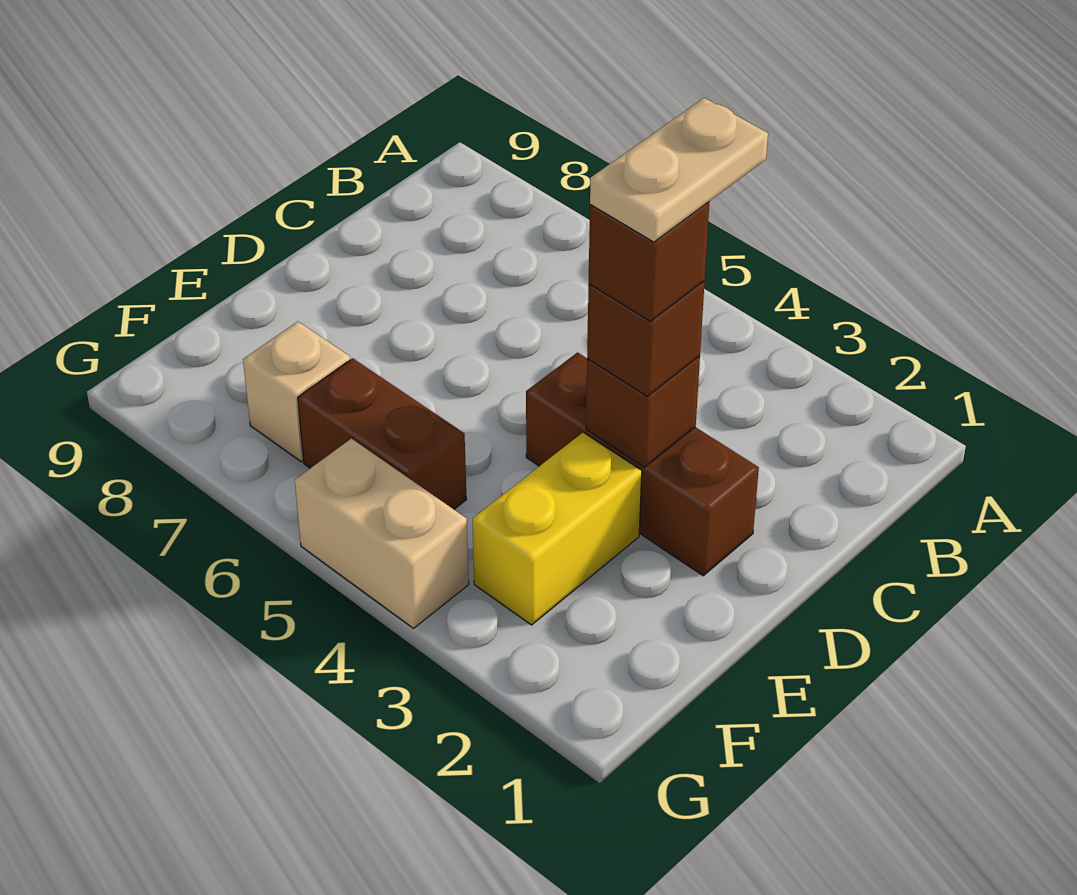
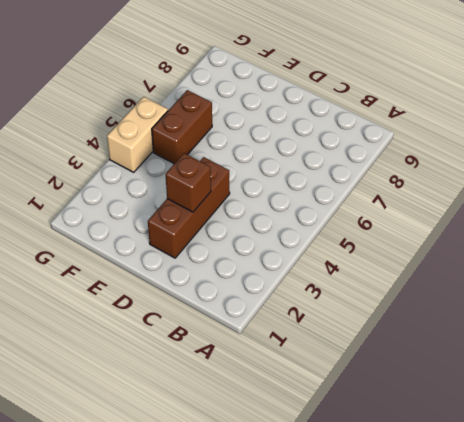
none -> yellow 1x2 brick [473,432,642,625]
none -> tan 1x1 brick [243,321,350,462]

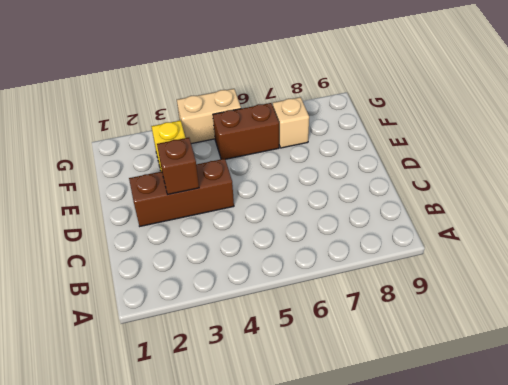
none -> brown 1x1 brick [587,281,705,396]
none -> brown 1x1 brick [589,202,709,322]

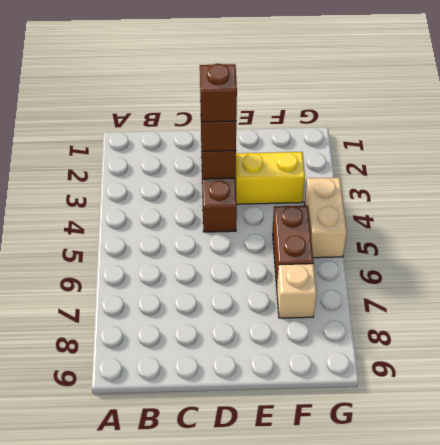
none -> tan 1x2 plate [590,98,768,242]

